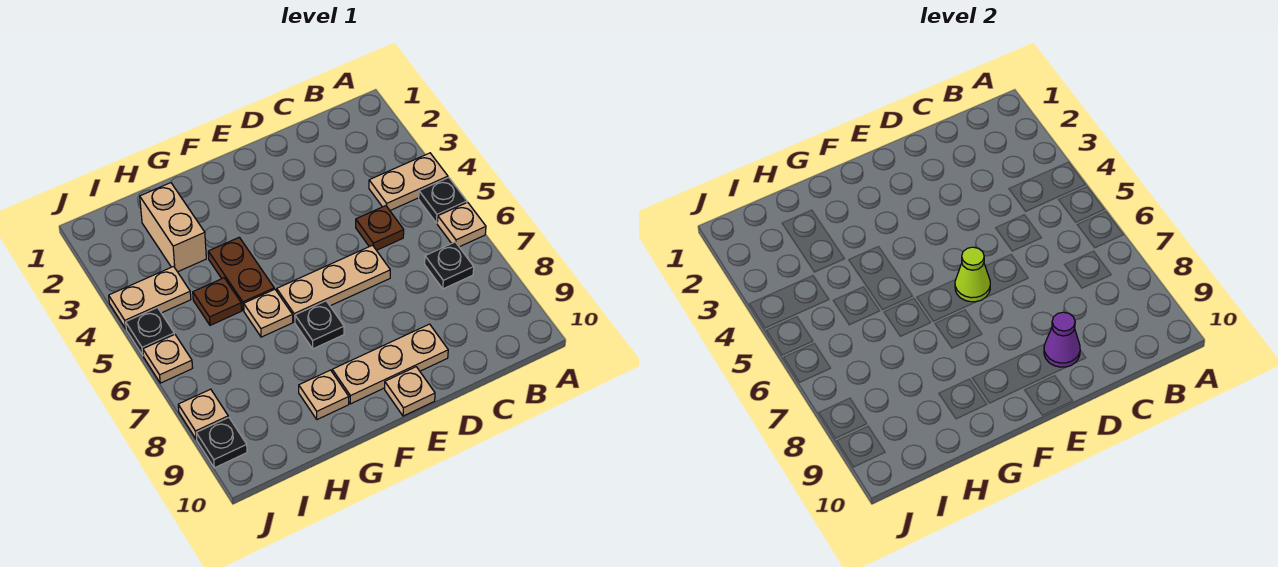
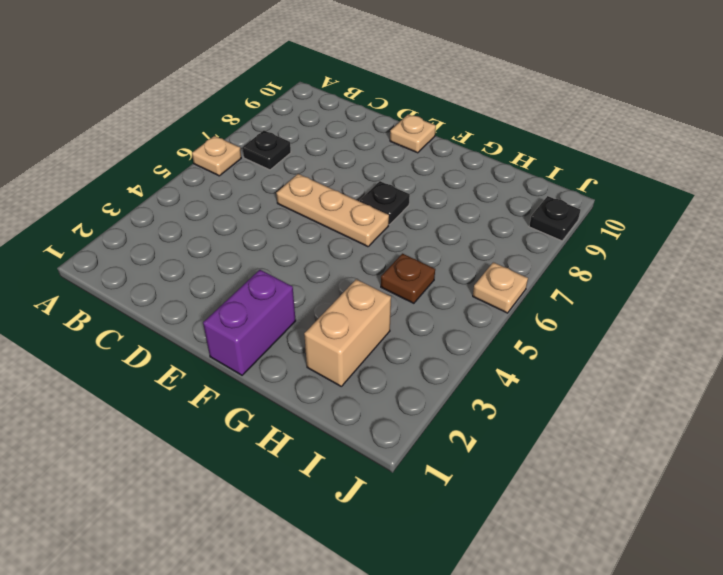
purple 1x2 brick [203,270,296,375] -> none
none -> tan 1x2 plate [369,153,448,210]
none -> black 1x1 plate [419,178,467,223]
none -> brown 1x1 plate [356,206,404,250]

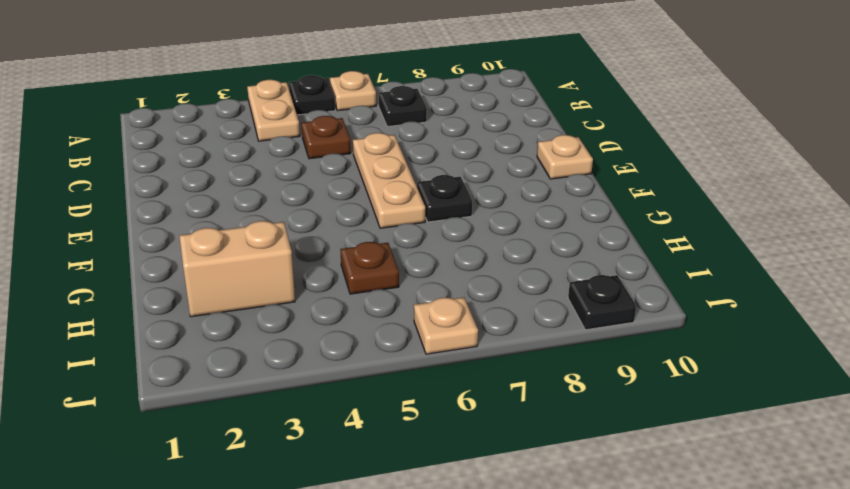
none -> tan 1x3 plate [332,324,448,404]
none -> brown 1x2 plate [208,237,274,310]
none -> tan 1x1 plate [244,289,293,337]

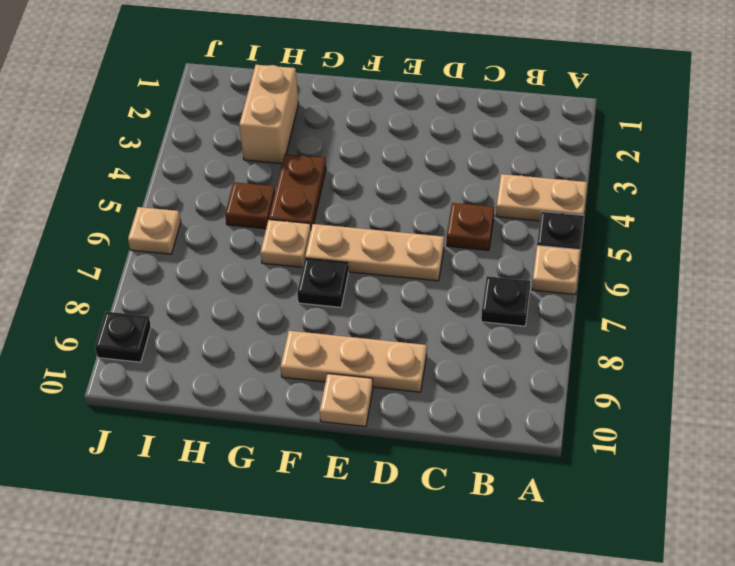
none -> tan 1x1 plate [299,370,349,420]
none -> tan 1x2 plate [109,266,191,329]
none -> black 1x1 plate [126,308,174,355]

